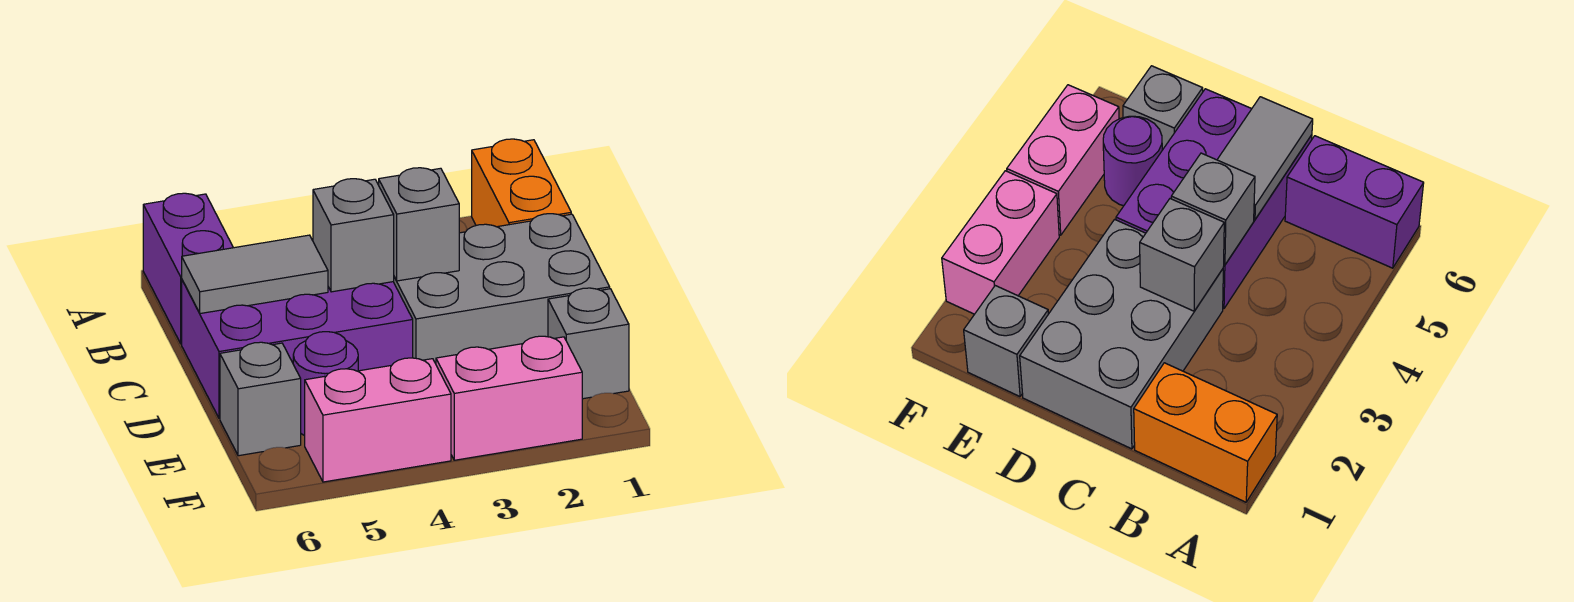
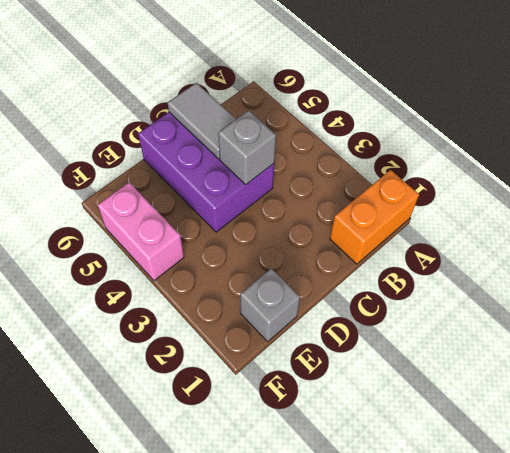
none -> purple 1x2 brick [143,193,233,344]
none -> grey 2x3 brick [394,214,610,364]
none -> purple 1x1 round brick [293,332,358,436]

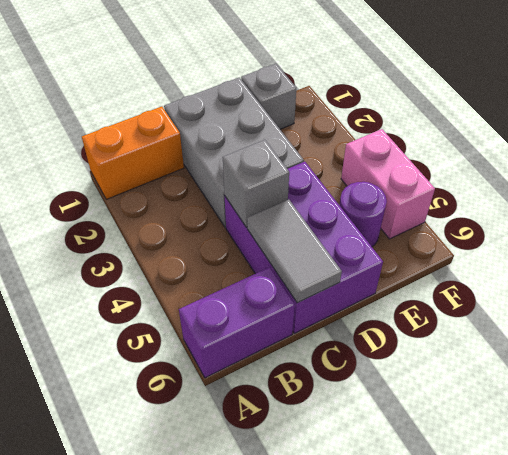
none -> grey 1x1 brick [220,342,301,456]
none -> pink 1x2 brick [436,336,582,460]
none -> grey 1x1 brick [379,168,459,281]

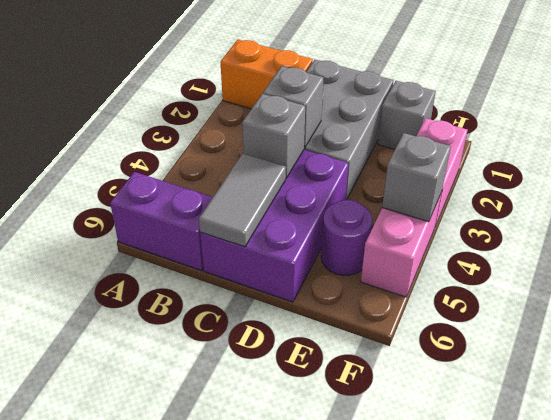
grey 1x1 brick [382,133,451,222] -> grey 1x1 brick moved to [220,342,301,456]

